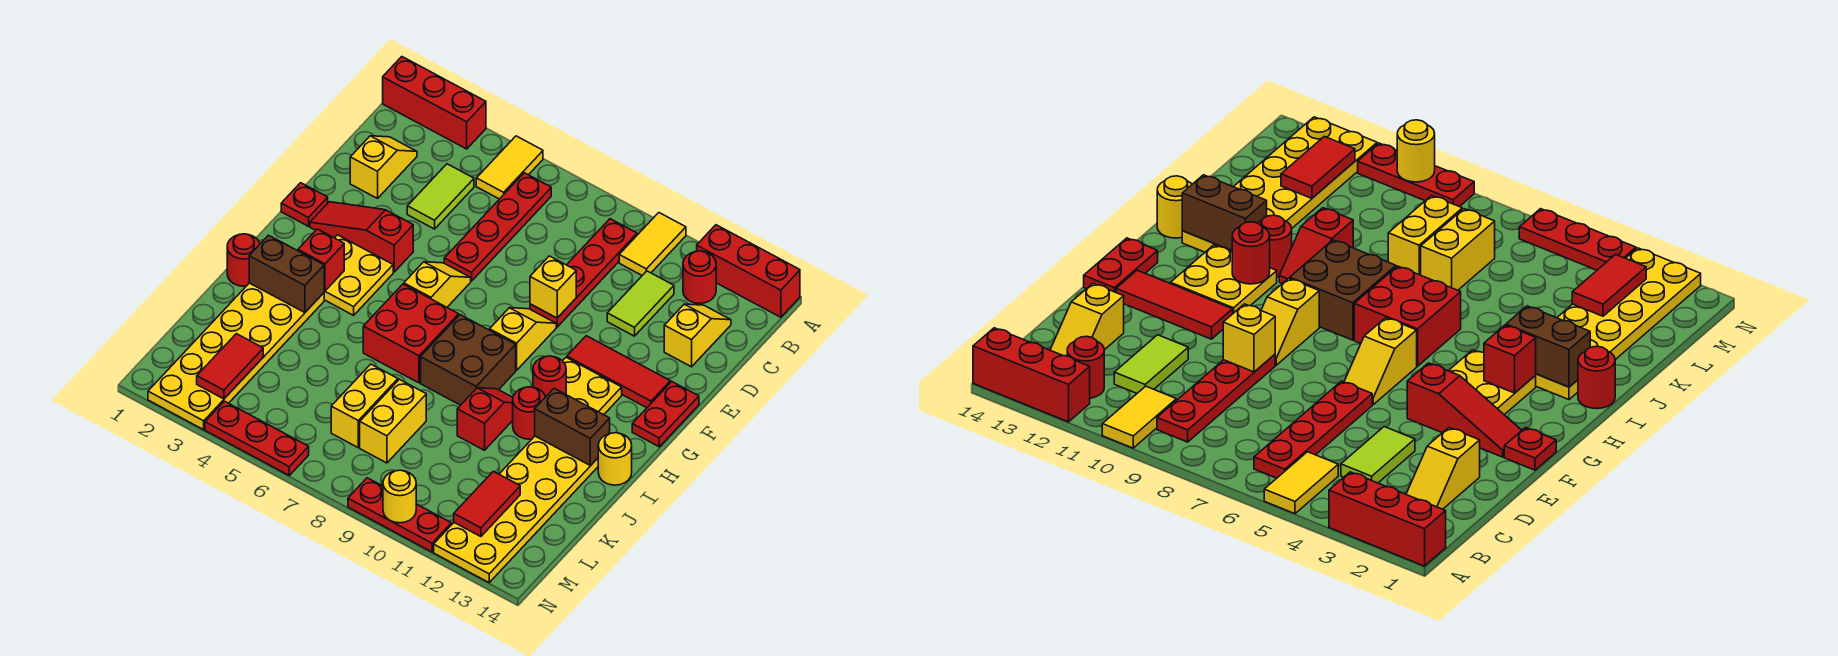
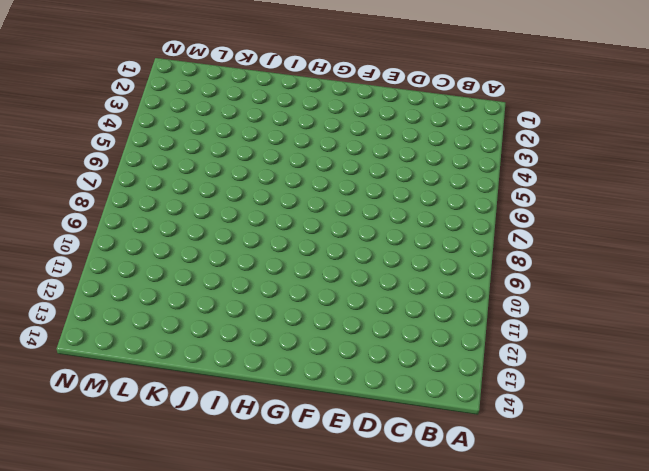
none -> red 1x3 brick [383,57,486,149]
none -> yellow 1x2 tile [476,136,543,199]
none -> yellow 1x2 tile [619,213,686,275]
none -> red 1x3 brick [697,225,800,317]

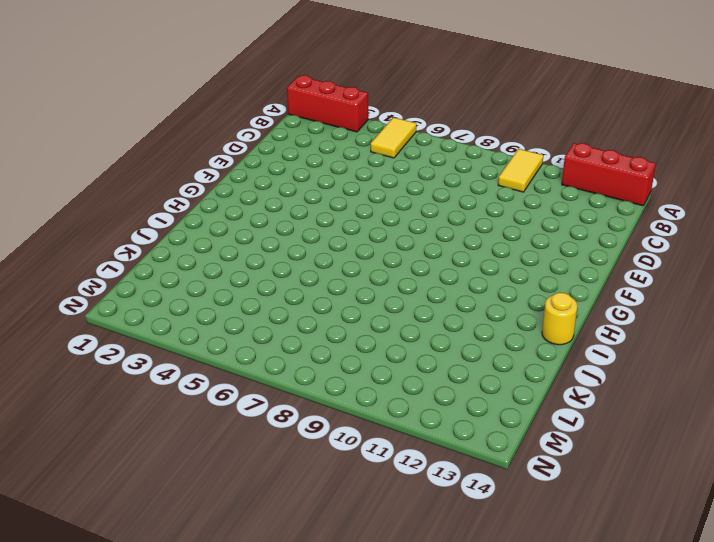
none -> red 1x4 plate [444,173,551,281]
none -> red 1x4 plate [530,219,637,327]
none -> red 1x1 round brick [683,251,716,304]
none -> yellow 1x2 slope [350,136,417,198]

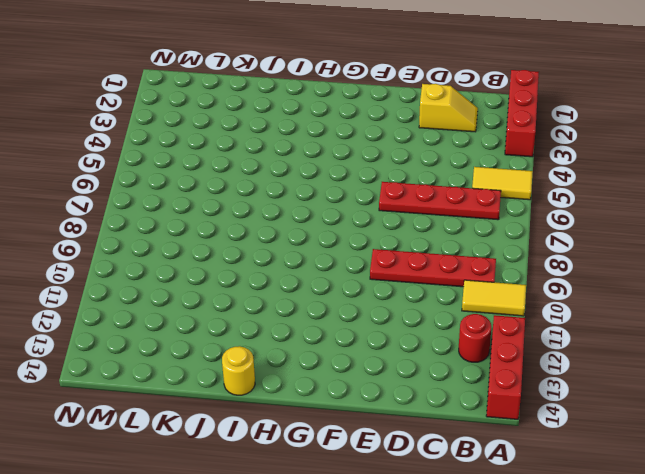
none -> lime 1x2 tile [407,164,474,229]
none -> lime 1x2 tile [607,271,674,336]
none -> yellow 1x2 slope [664,304,731,367]
none -> red 1x1 plate [281,183,328,226]

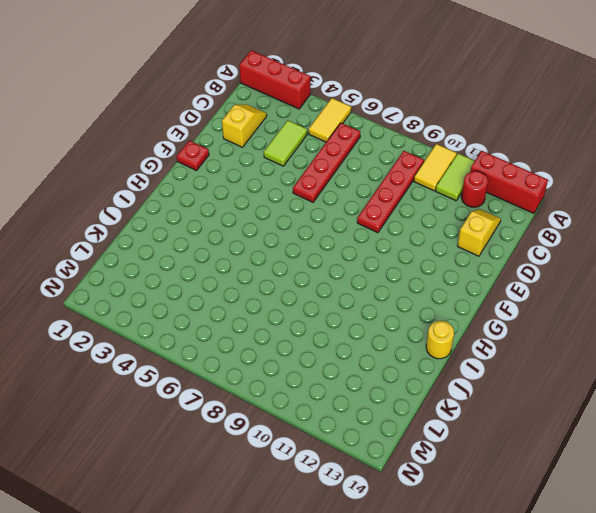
lime 1x2 tile [436,154,475,201] -> lime 1x2 tile moved to [607,271,674,336]
none -> red 1x3 slope [310,202,413,272]
none -> yellow 1x2 slope [404,262,471,307]
none -> yellow 1x2 slope [490,308,556,370]
none -> red 1x3 tile [567,336,670,408]

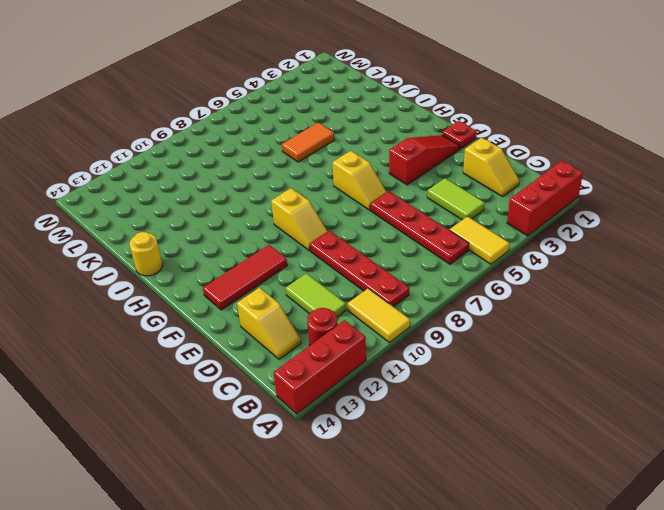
orange 1x2 tile [282,123,335,162] -> none
none -> red 1x2 plate [632,382,699,447]
none -> yellow 2x2 plate [324,235,393,315]
none -> yellow 2x2 plate [563,357,622,415]
none -> red 2x2 brick [363,284,459,383]

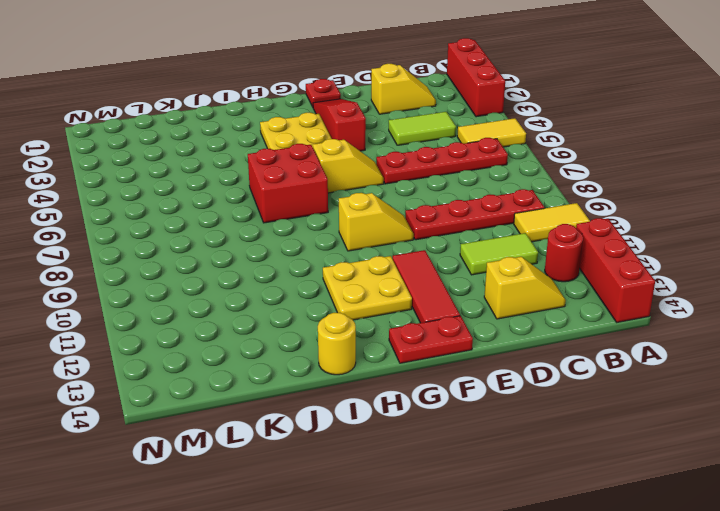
none -> brown 2x2 brick [421,315,516,405]
none -> red 1x1 round brick [227,234,260,286]
none -> yellow 2x6 plate [148,283,324,430]
none -> red 1x2 slope [457,388,513,450]

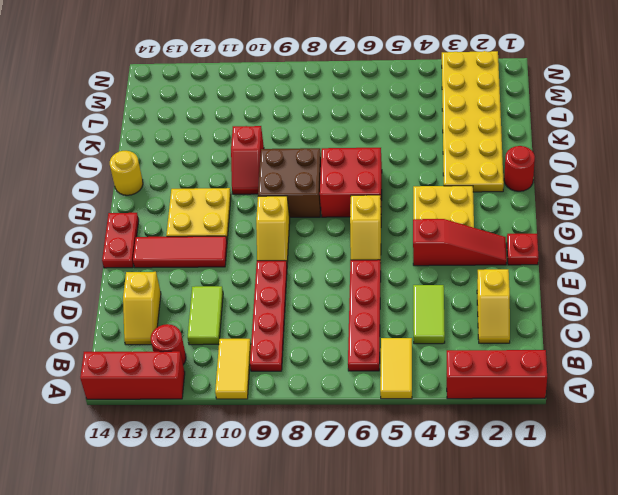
none -> red 1x1 round brick [513,387,545,439]
none -> yellow 2x6 plate [434,436,598,582]
none -> yellow 1x2 brick [331,364,398,447]
none -> yellow 1x2 brick [360,379,426,463]

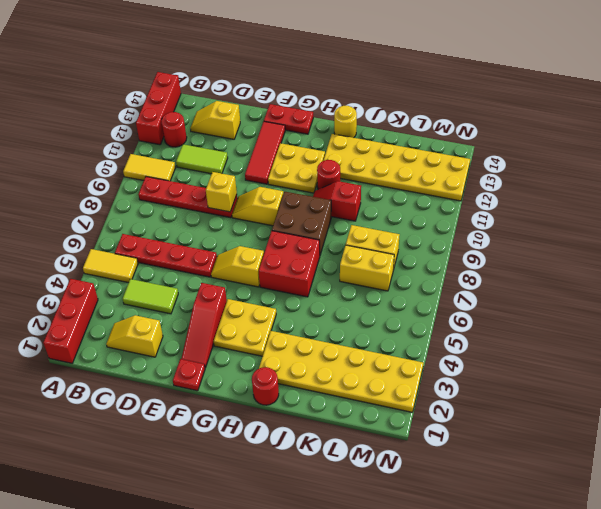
none -> red 1x3 plate [205,401,309,475]
none -> red 1x3 plate [348,478,451,552]
none -> red 1x1 brick [298,229,344,291]
none -> red 1x1 round brick [533,356,566,397]

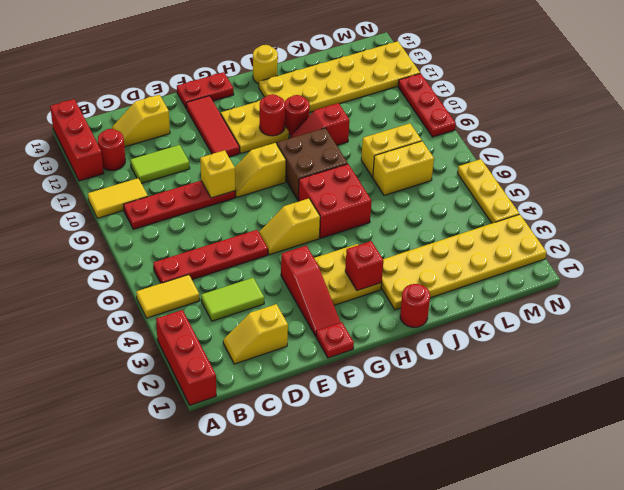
yellow 1x3 plate [457,159,519,223] -> red 1x3 plate [205,401,309,475]
none -> brown 1x2 brick [249,235,324,313]
none -> brown 1x2 brick [535,388,610,466]
none -> red 1x2 tile [197,334,263,399]
none -> red 1x2 tile [454,471,520,537]

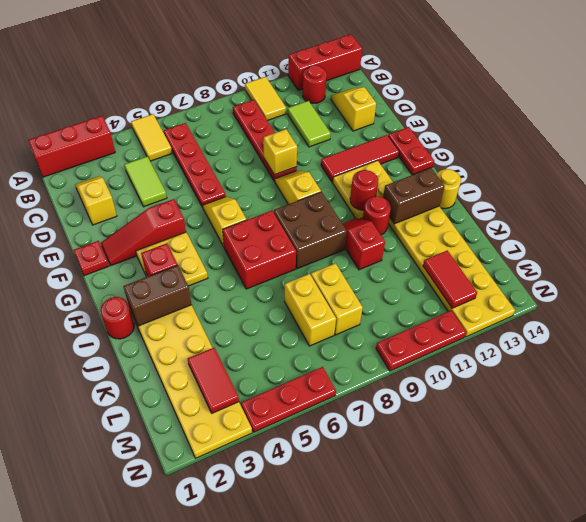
none -> yellow 1x1 round brick [383,470,416,523]

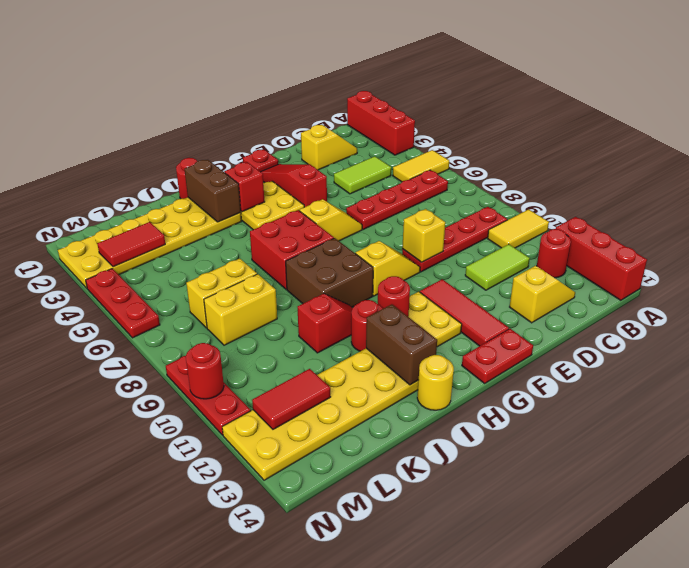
red 1x1 round brick [186,343,224,399] -> yellow 1x1 round brick [383,470,416,523]

